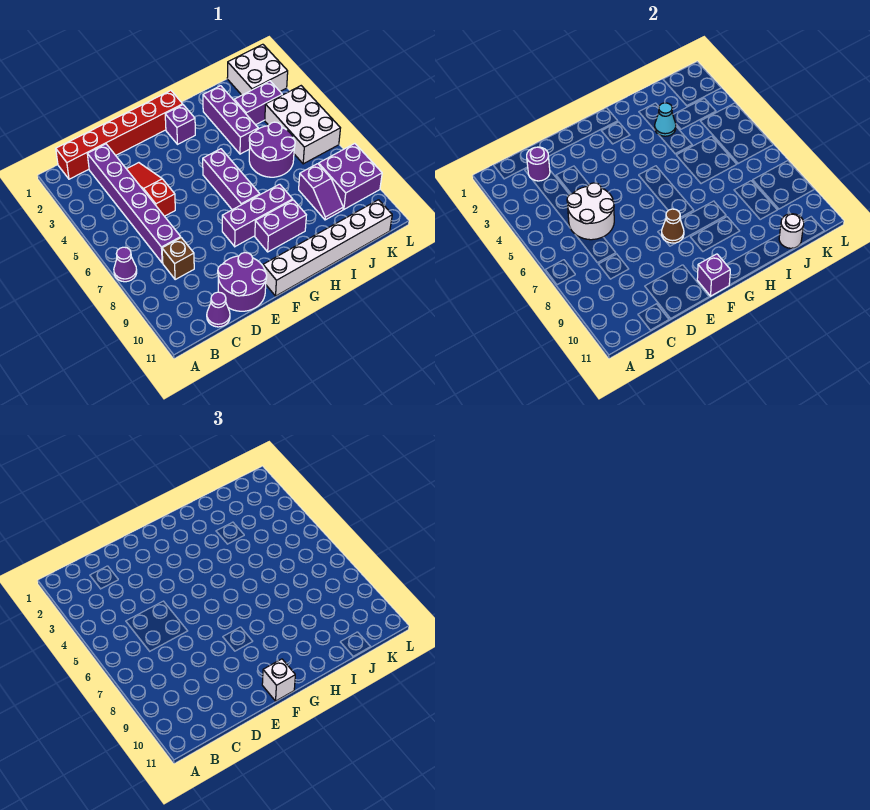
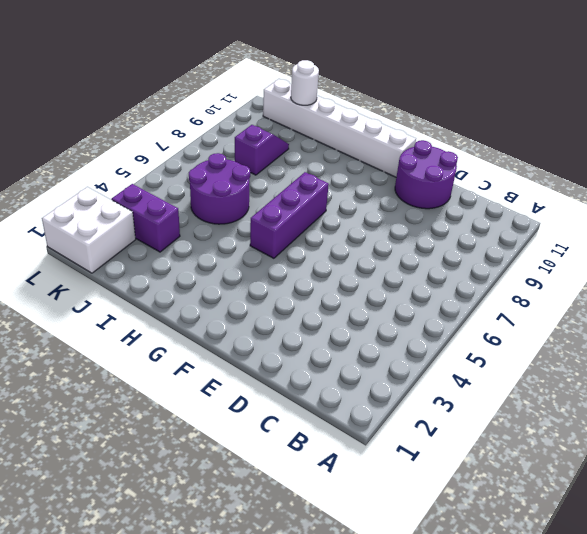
none -> purple 1x1 cone [114,247,137,282]
none -> red 1x6 brick [56,91,183,179]
none -> purple 1x6 brick [87,144,181,263]

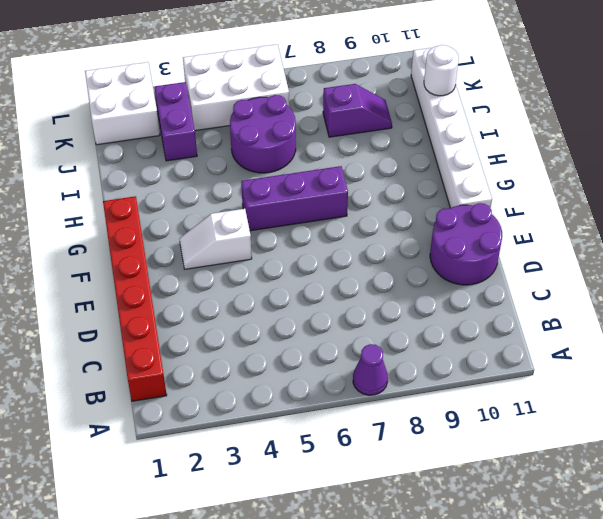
white 1x2 slope [179,209,252,269] -> none
none -> purple 1x6 brick [87,144,181,263]
none -> brown 1x1 brick [162,238,194,279]
none -> purple 1x1 cone [207,292,230,327]

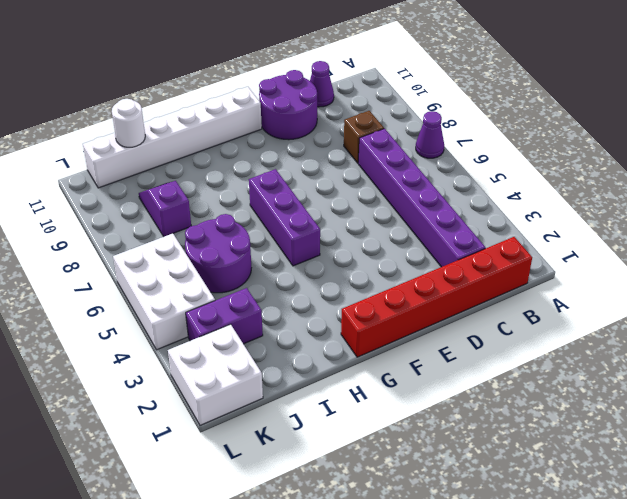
none -> red 1x3 slope [127,163,175,216]
none -> purple 1x3 brick [222,184,293,247]
none -> purple 1x1 brick [165,105,195,144]

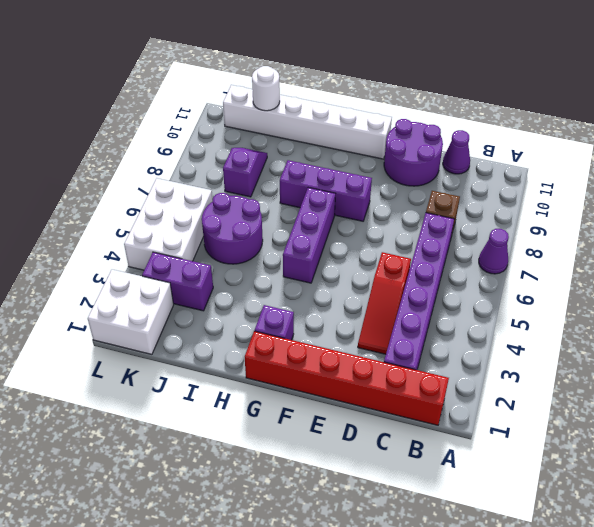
none -> purple 1x2 brick [255,200,306,252]
none -> purple 1x3 brick [203,86,258,154]
none -> purple 2x2 brick [319,144,382,209]

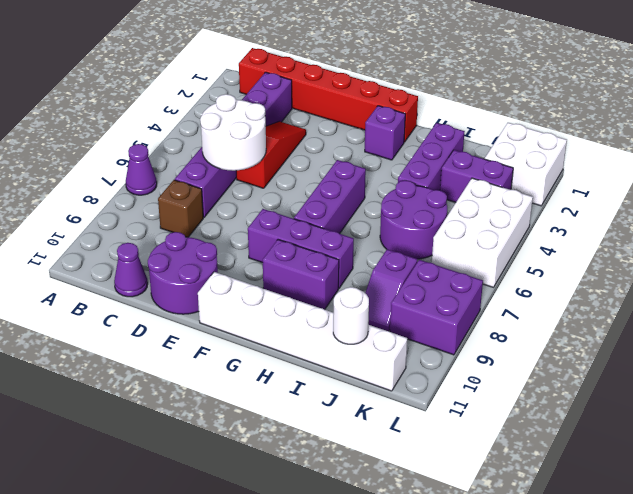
none -> purple 1x1 round brick [527,147,550,181]
none -> brown 1x1 cone [662,209,684,243]
none -> purple 1x1 brick [697,254,730,296]

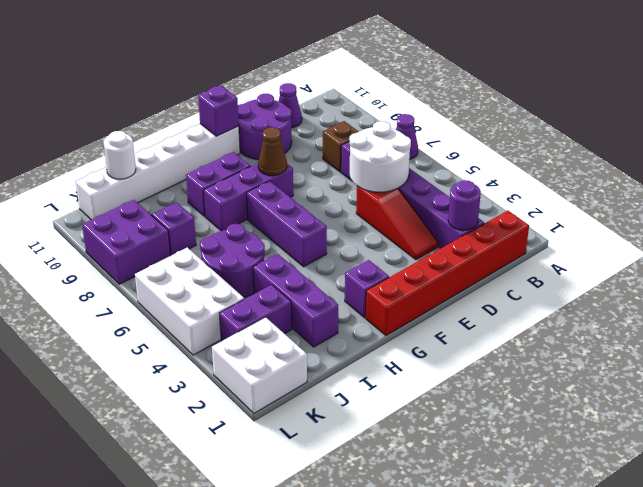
none -> cyan 1x1 cone [655,103,676,136]
none -> white 1x1 brick [262,659,295,701]

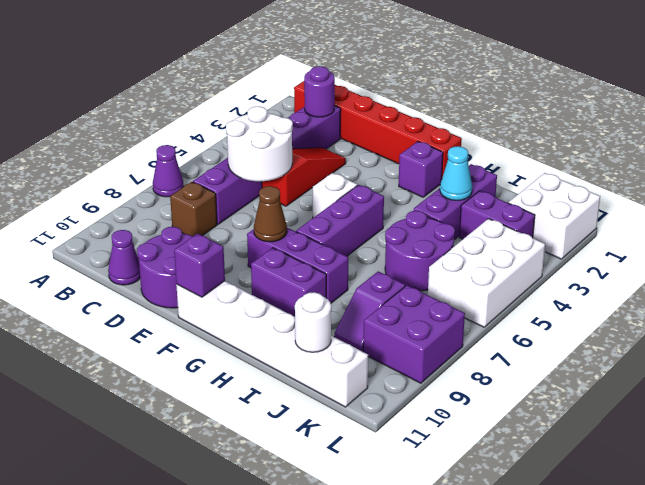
white 1x1 brick [313,173,357,218] -> white 1x1 brick moved to [262,659,295,701]

